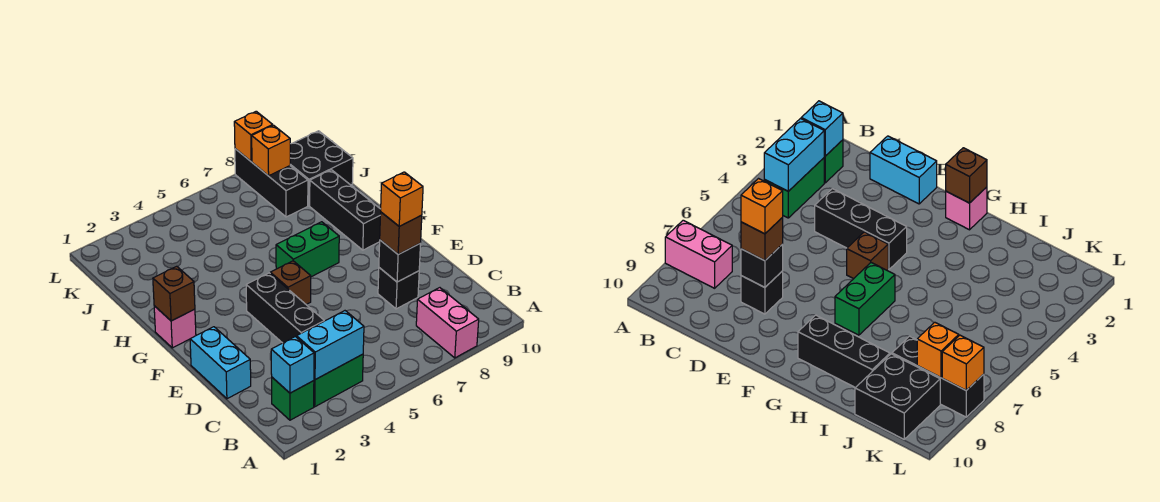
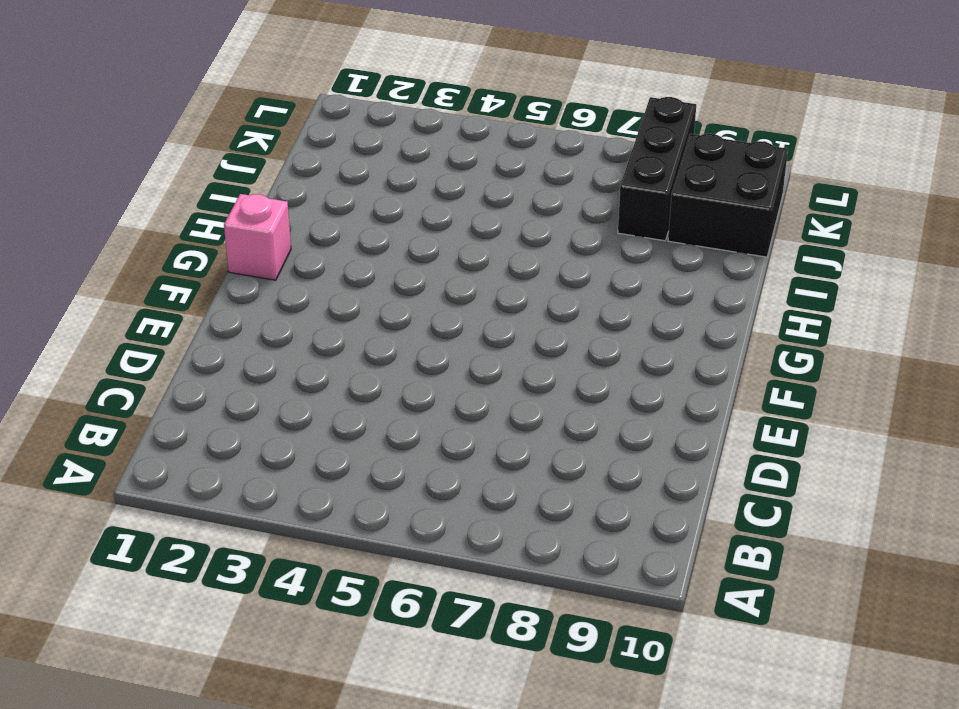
none -> pink 1x2 brick [416,288,479,358]
none -> green 1x1 brick [272,377,314,420]
none -> green 1x2 brick [314,354,363,407]

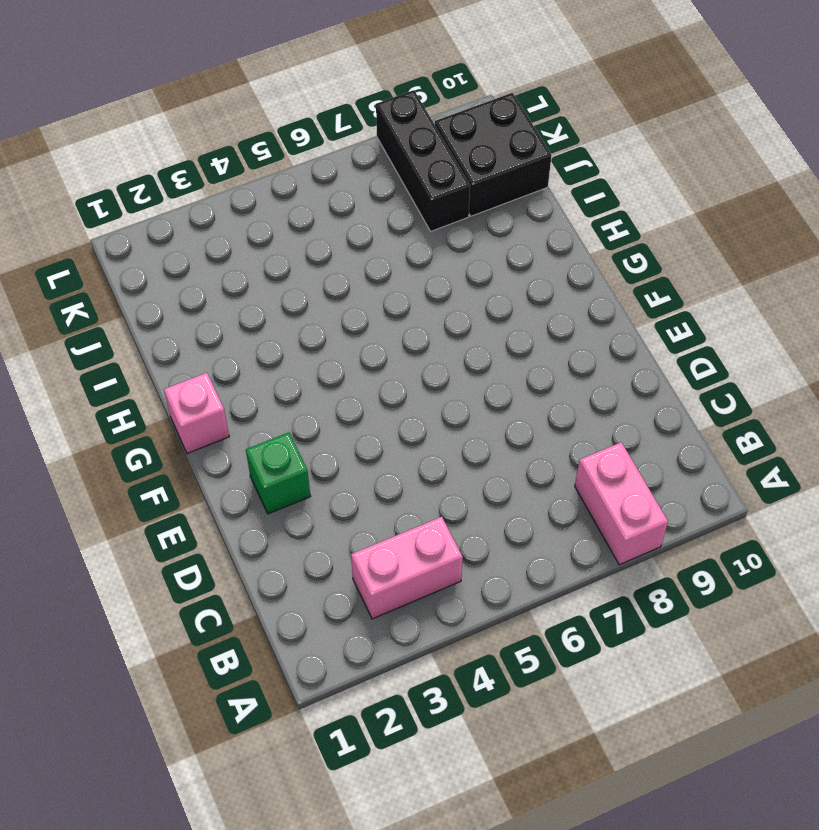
pink 1x2 brick [351,517,463,619] -> green 1x2 brick [314,354,363,407]
green 1x1 brick [246,432,311,514] -> green 1x1 brick moved to [272,377,314,420]
none -> cyan 1x2 brick [190,327,251,399]
none -> black 1x3 brick [246,273,324,343]
none -> black 1x1 brick [378,268,419,309]

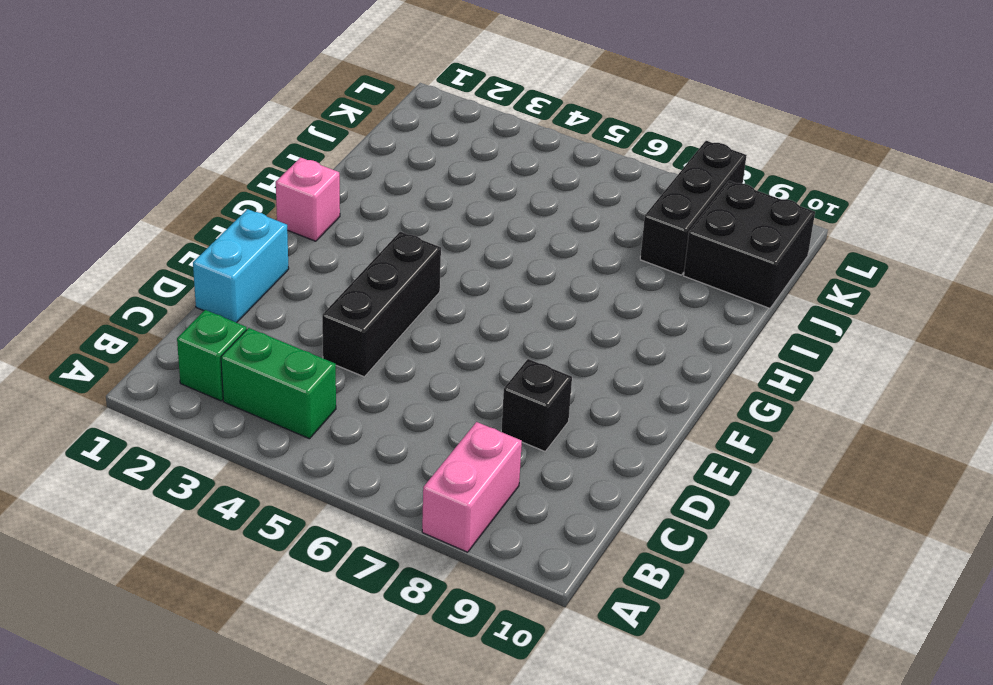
none -> brown 1x1 brick [270,261,311,304]
none -> green 1x2 brick [276,222,339,277]
none -> black 1x3 brick [310,170,381,250]

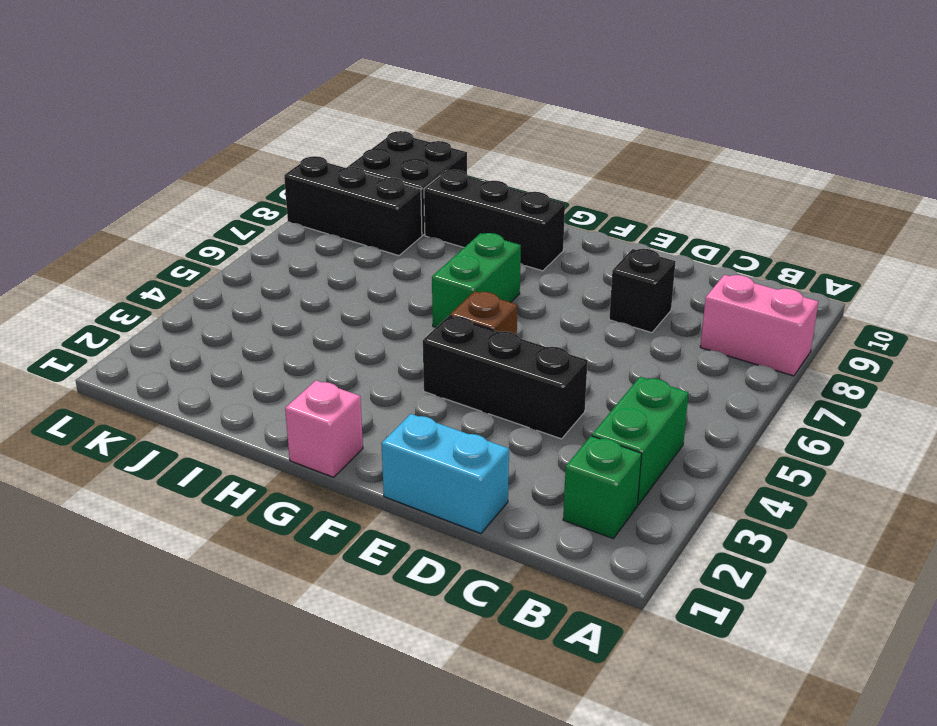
none -> cyan 1x1 brick [271,337,314,393]
none -> cyan 1x2 brick [297,311,364,380]
none -> black 1x1 brick [379,240,421,282]

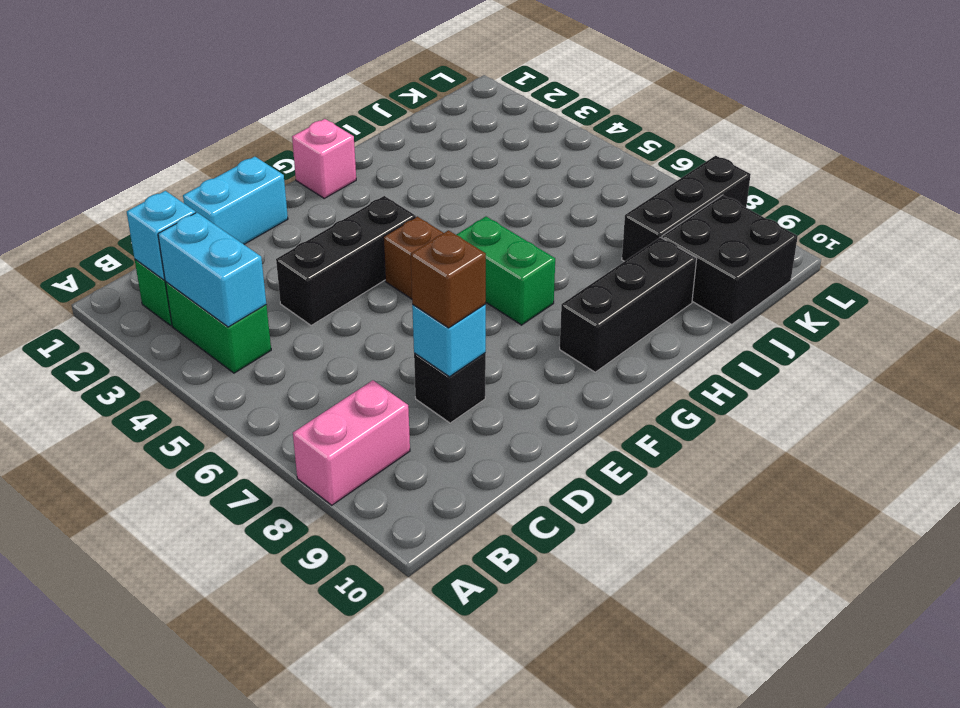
cyan 1x1 brick [412,304,486,377] -> black 1x1 brick [379,240,421,282]
none -> brown 1x1 brick [153,266,195,321]
none -> orange 1x1 brick [252,125,290,176]
none -> orange 1x1 brick [234,111,273,161]

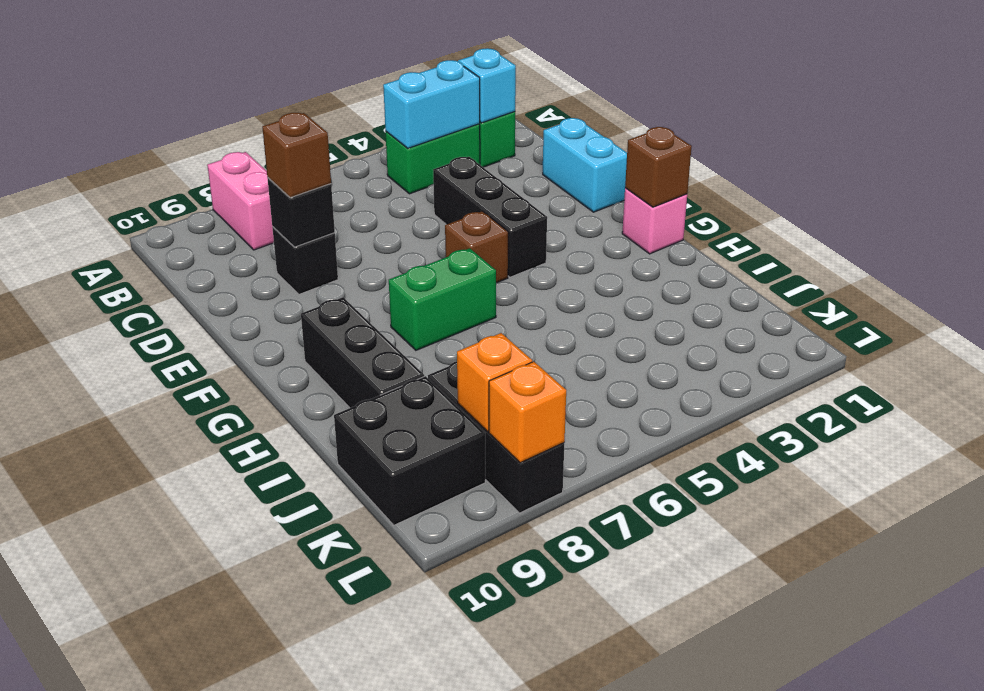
none -> orange 1x1 brick [381,172,423,226]

